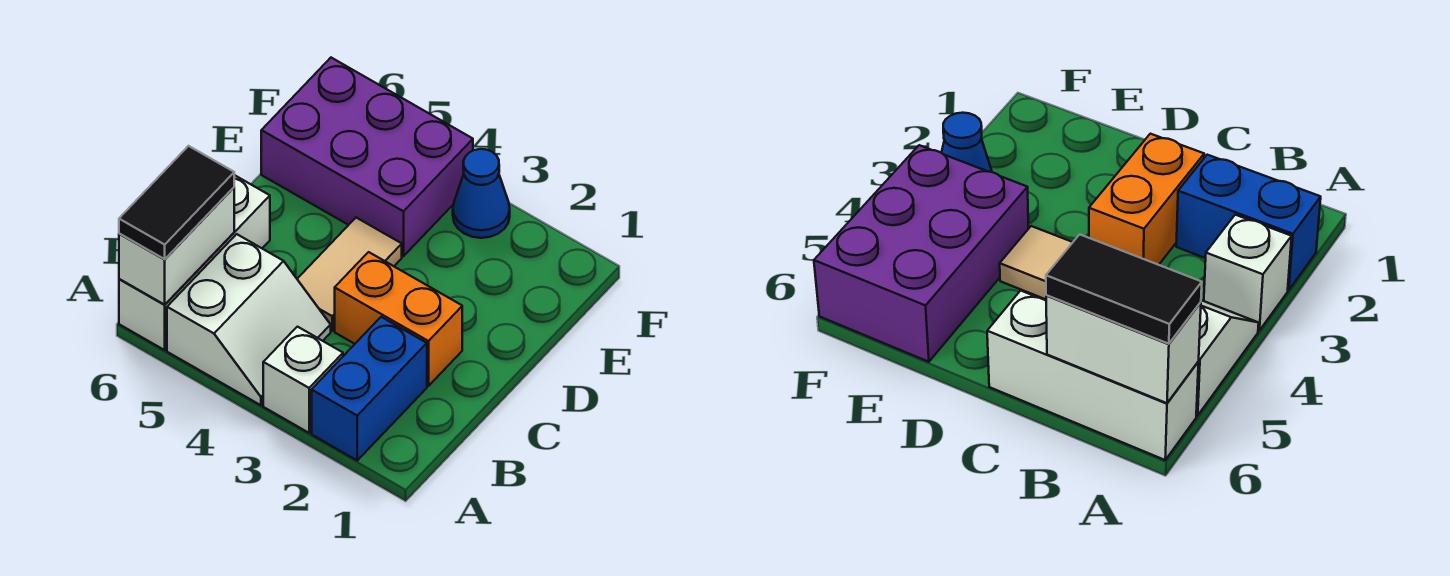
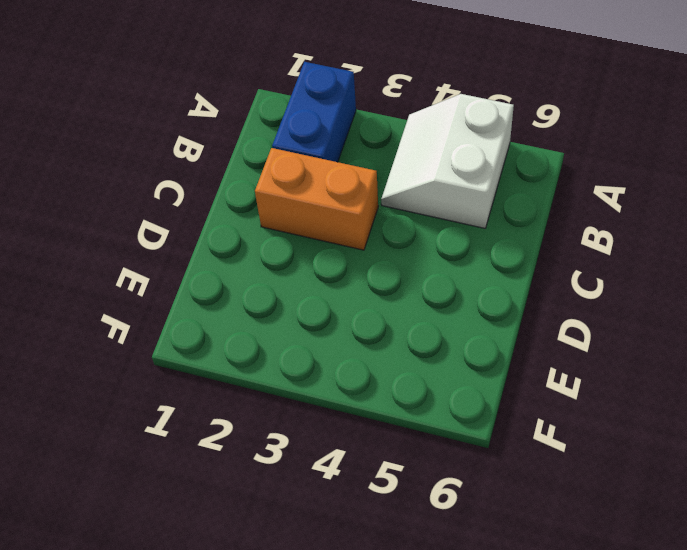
none -> white 1x1 brick [263,327,343,433]
none -> white 1x3 brick [119,175,270,350]

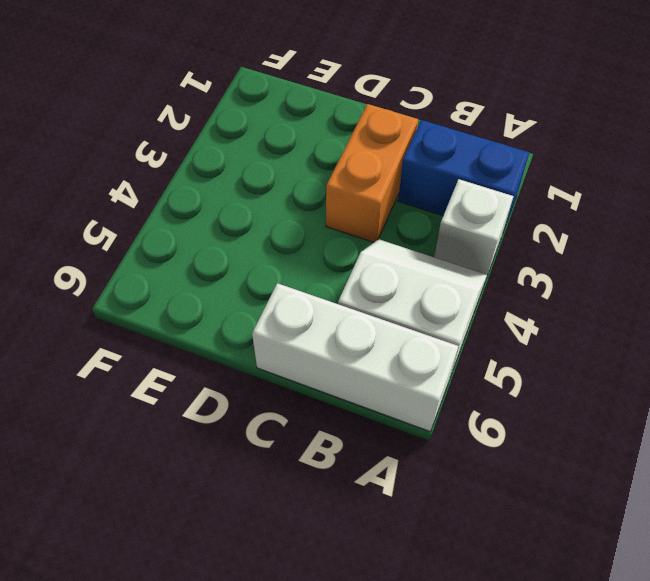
none -> tan 1x2 tile [297,218,402,331]
none -> purple 2x3 brick [261,58,473,256]

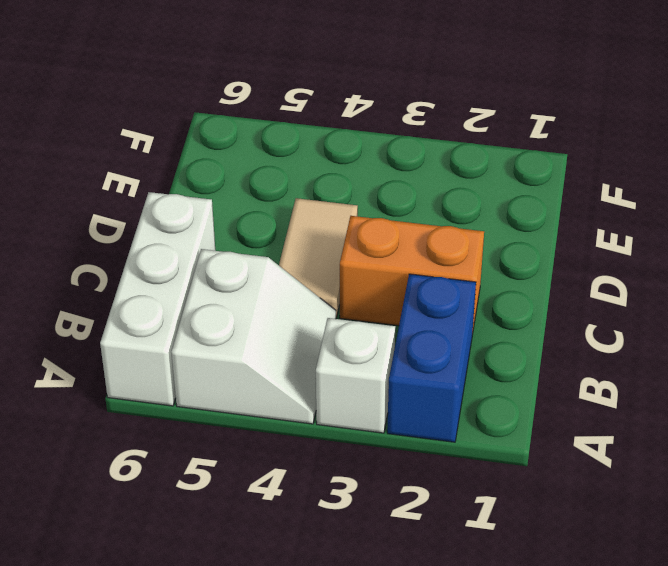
none -> purple 2x3 brick [261,58,473,256]
none -> blue 1x1 cone [453,149,510,238]

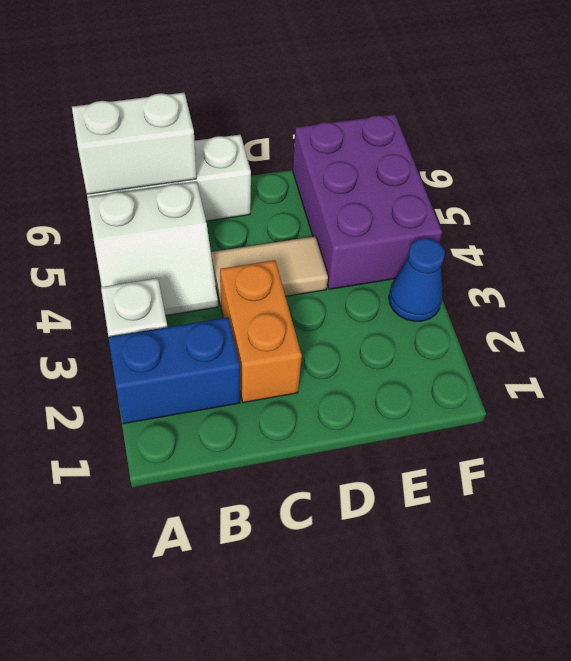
none -> black 1x2 tile [119,146,234,259]

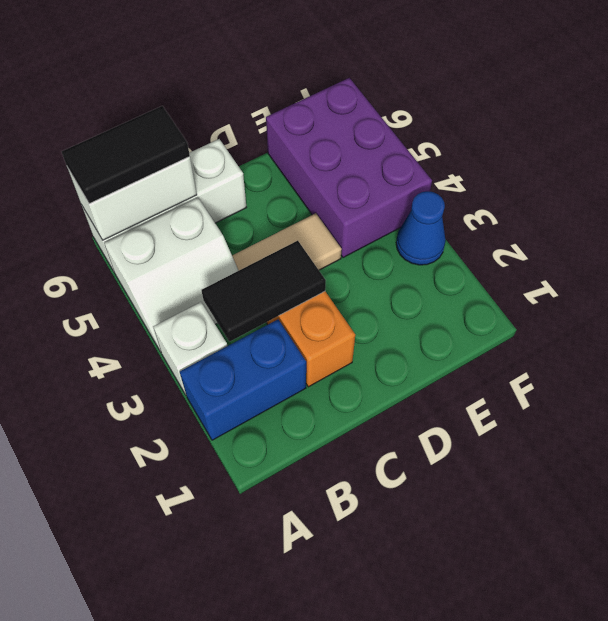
black 1x2 tile [202,241,326,342] -> none

